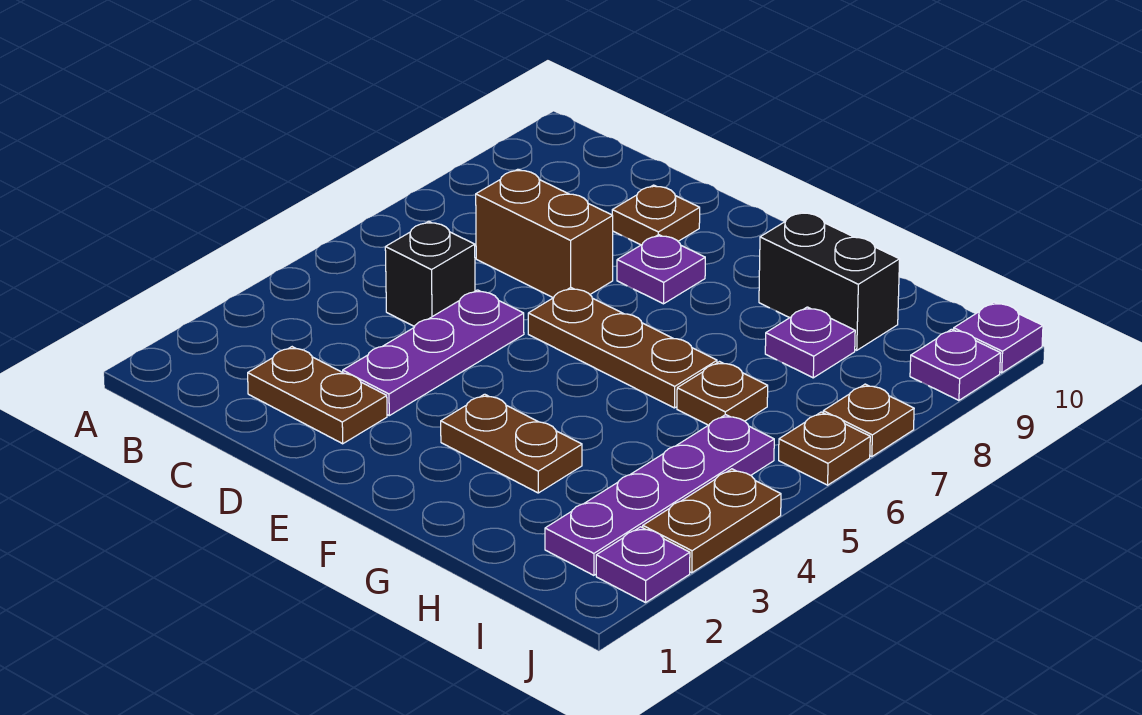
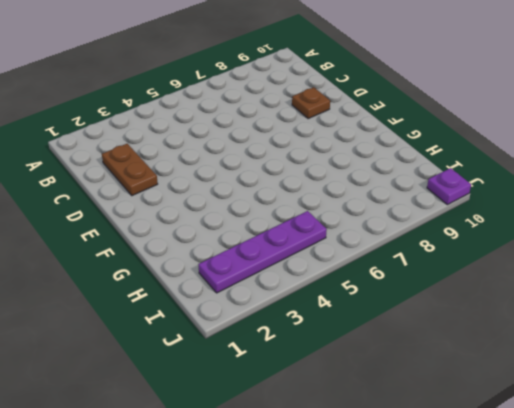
none -> black 1x1 brick [385,221,475,327]
none -> brown 1x2 brick [476,169,613,298]
none -> purple 1x3 plate [343,290,524,416]

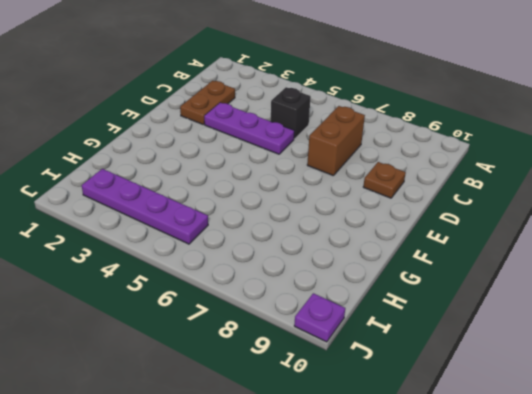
none -> brown 1x3 plate [528,288,717,408]
none -> purple 1x1 plate [617,235,705,304]
none -> brown 1x2 plate [441,394,582,493]

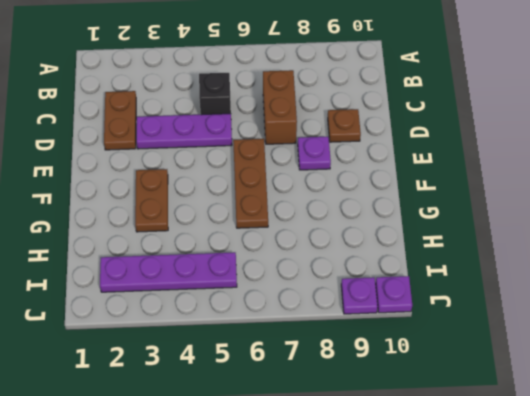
none -> black 1x2 brick [759,212,900,350]
none -> brown 1x1 plate [677,362,768,425]
none -> purple 1x1 plate [765,307,855,378]

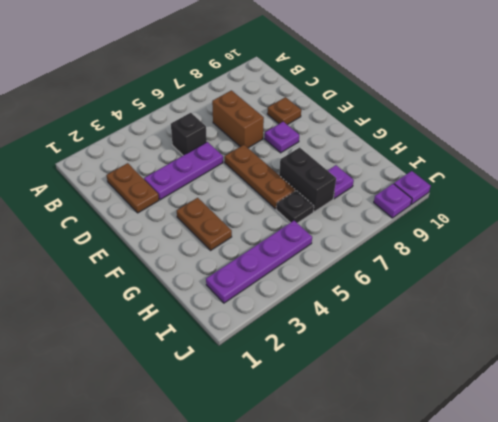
black 1x2 brick [279,147,336,212] -> black 1x2 brick moved to [759,212,900,350]
black 1x1 plate [276,191,314,223] -> brown 1x1 plate [677,362,768,425]
none -> purple 1x1 plate [596,527,690,603]
none -> brown 1x2 plate [643,469,781,573]
none -> brown 1x1 plate [779,412,870,485]

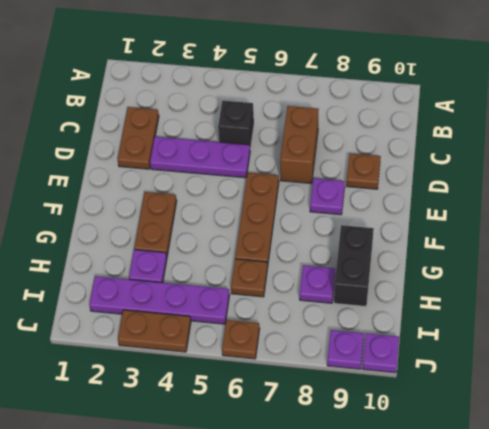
purple 1x1 plate [129,250,167,283] -> purple 1x1 plate moved to [596,527,690,603]
none -> brown 1x1 plate [823,384,914,457]

